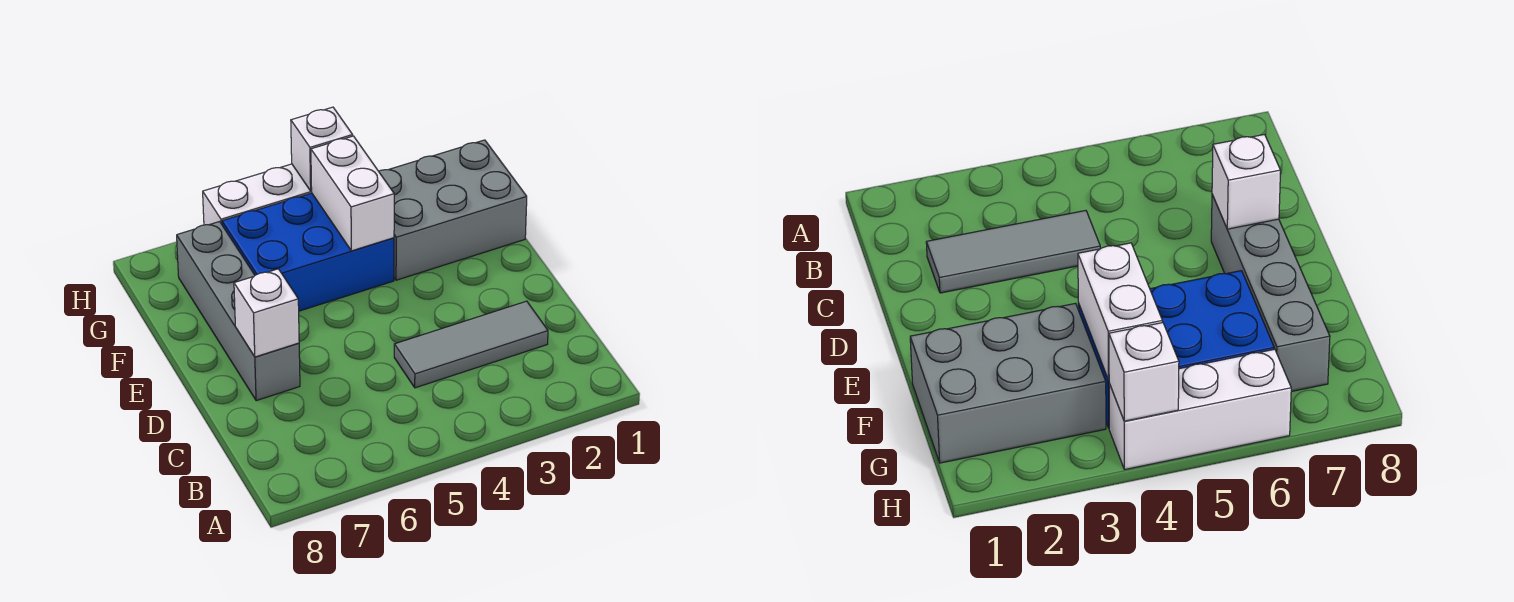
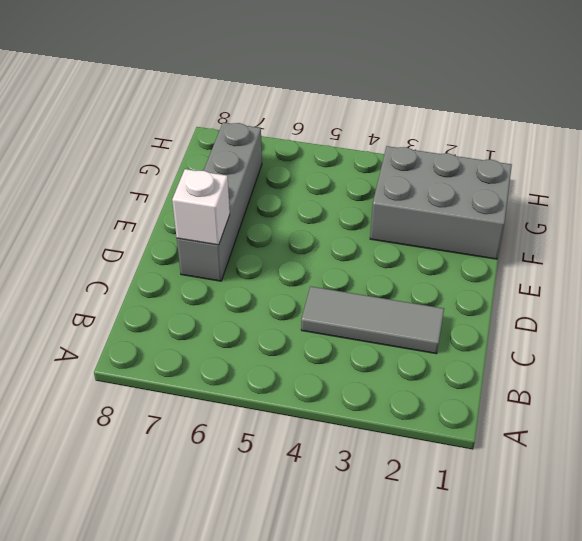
none -> blue 2x3 brick [222,193,394,311]
none -> white 1x3 brick [203,164,312,225]

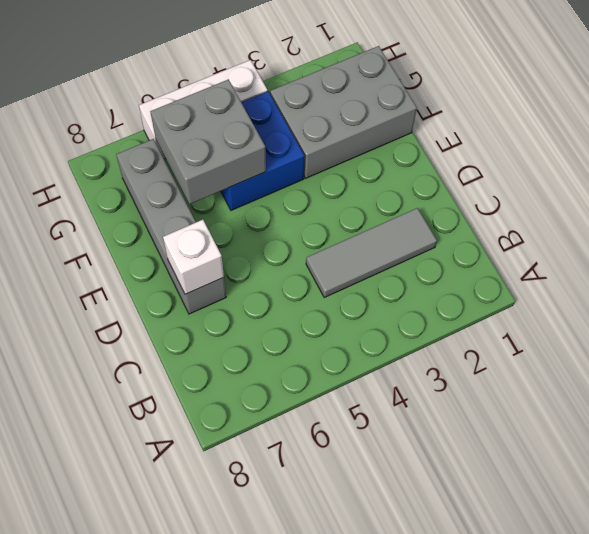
blue 2x2 brick [221,92,304,210] -> blue 2x3 brick [222,193,394,311]
grey 2x2 brick [150,79,266,204] -> none
none -> white 1x2 brick [311,136,394,251]
none -> white 1x1 brick [291,107,353,191]

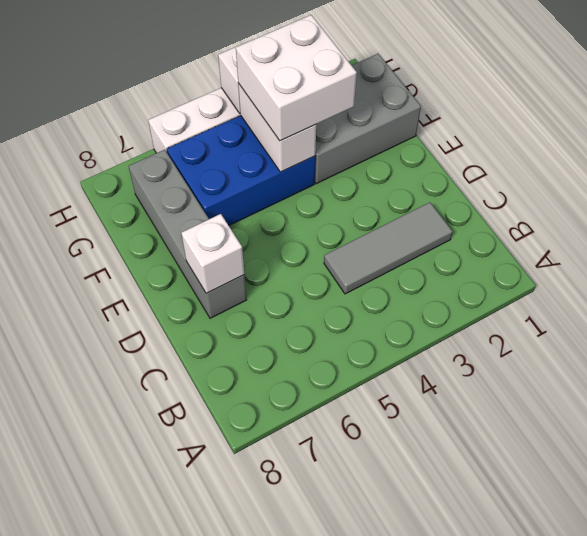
white 2x2 brick [236,15,357,141] -> none

